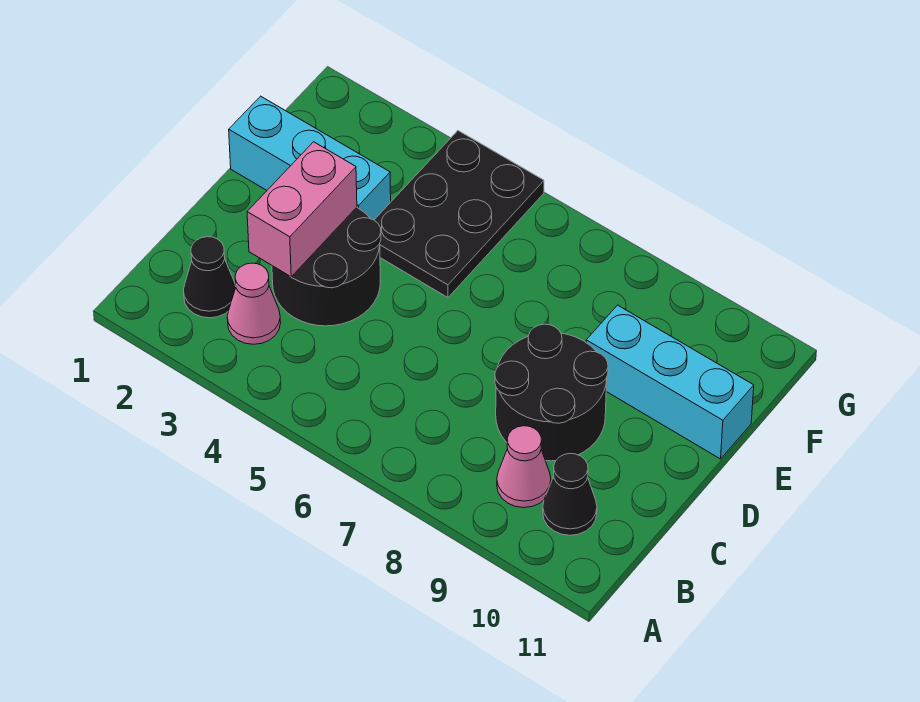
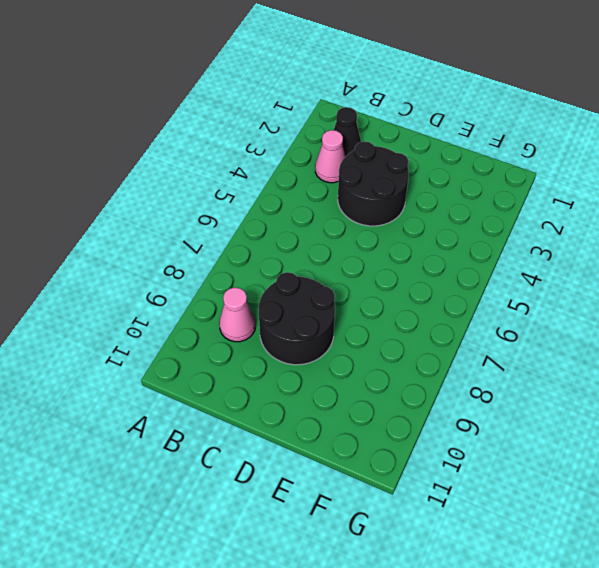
none -> black 1x1 cone [543,453,597,535]
none -> cyan 1x3 brick [229,96,391,220]

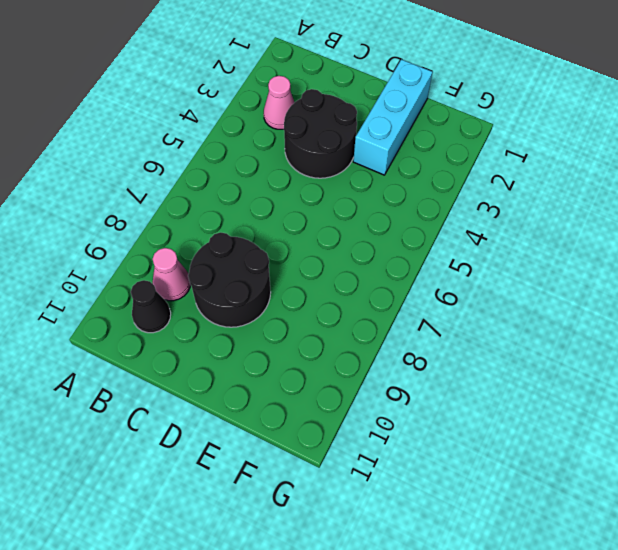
none -> black 1x1 cone [183,237,236,318]
none -> black 2x3 plate [375,131,544,298]

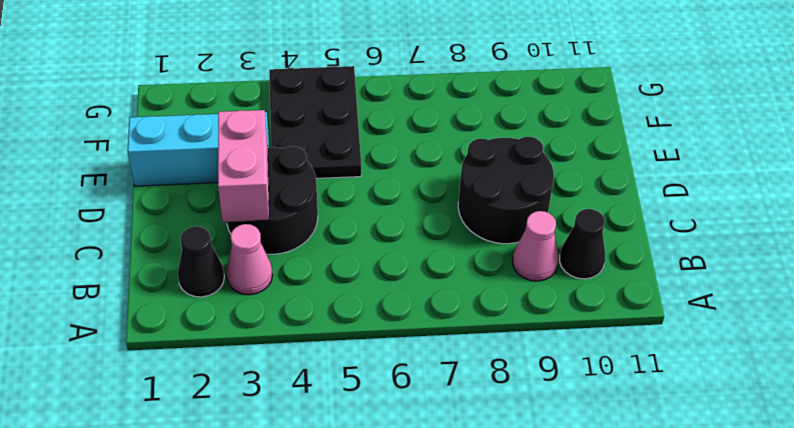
none -> cyan 1x3 brick [586,305,754,459]

